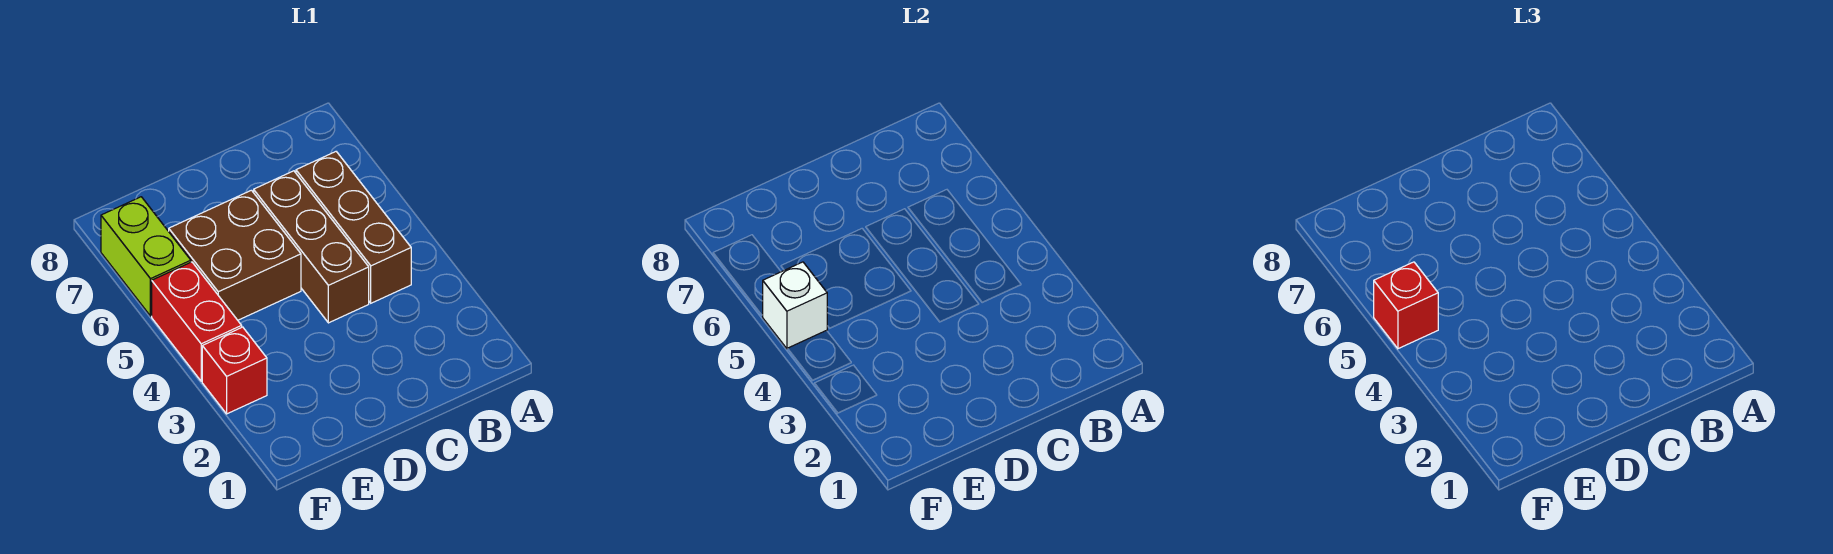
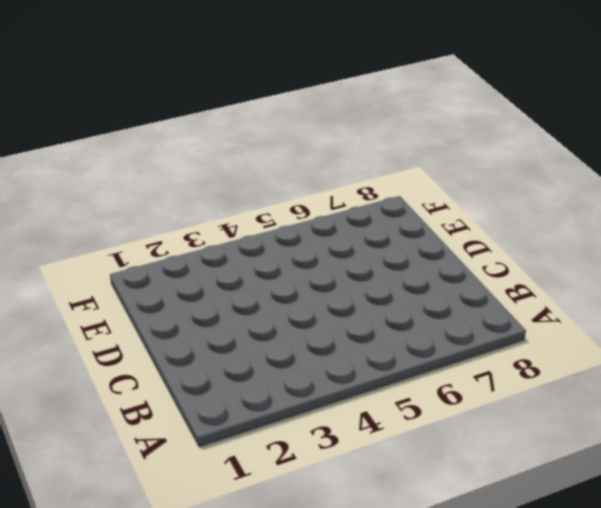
none -> brown 1x3 brick [296,152,411,303]
none -> brown 1x3 brick [254,171,369,323]

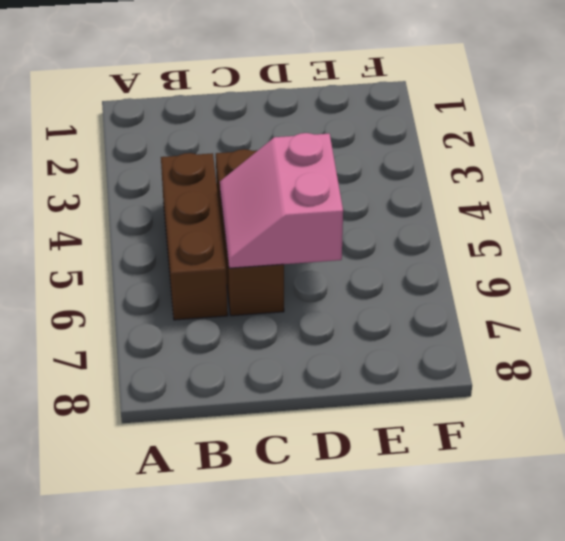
pink 2x2 slope [220,133,343,268] -> none
none -> brown 2x2 brick [169,190,301,320]
none -> red 1x1 brick [202,327,267,414]

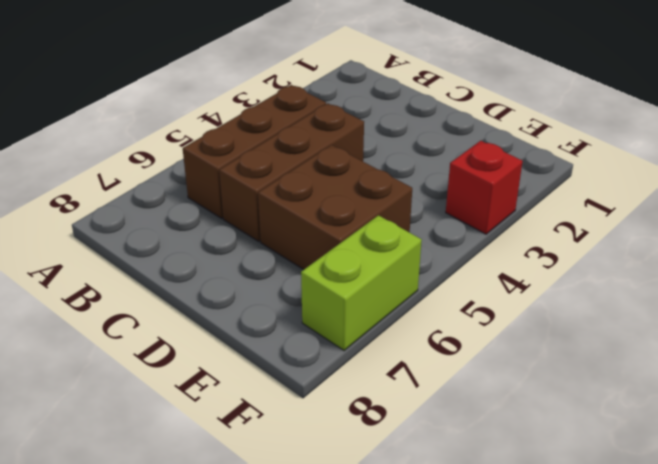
none -> red 1x2 brick [152,262,242,381]
none -> white 1x1 brick [763,262,827,349]

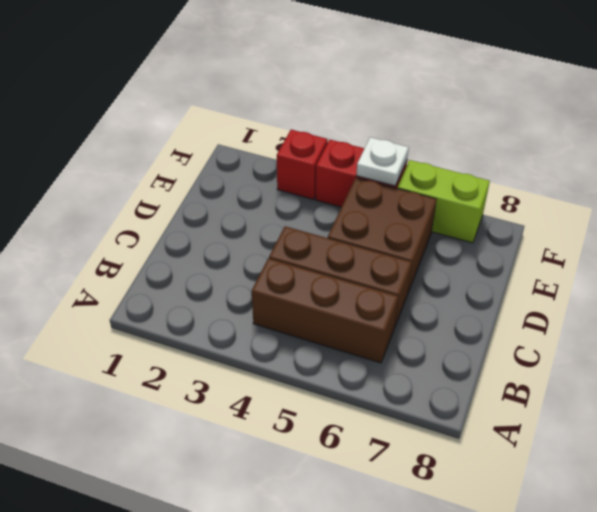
white 1x1 plate [356,137,409,186] -> white 1x1 brick [763,262,827,349]
none -> red 1x1 brick [1374,262,1438,349]

